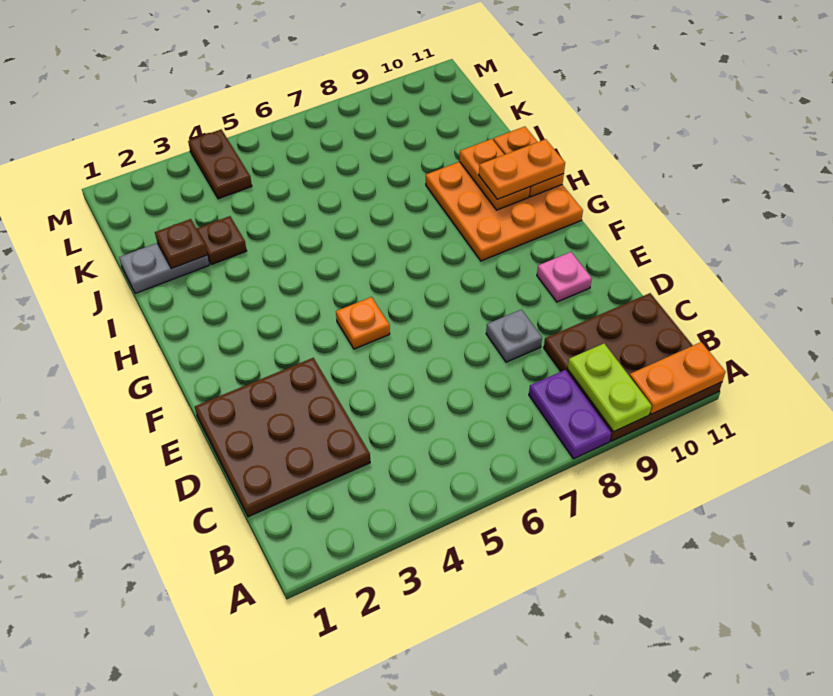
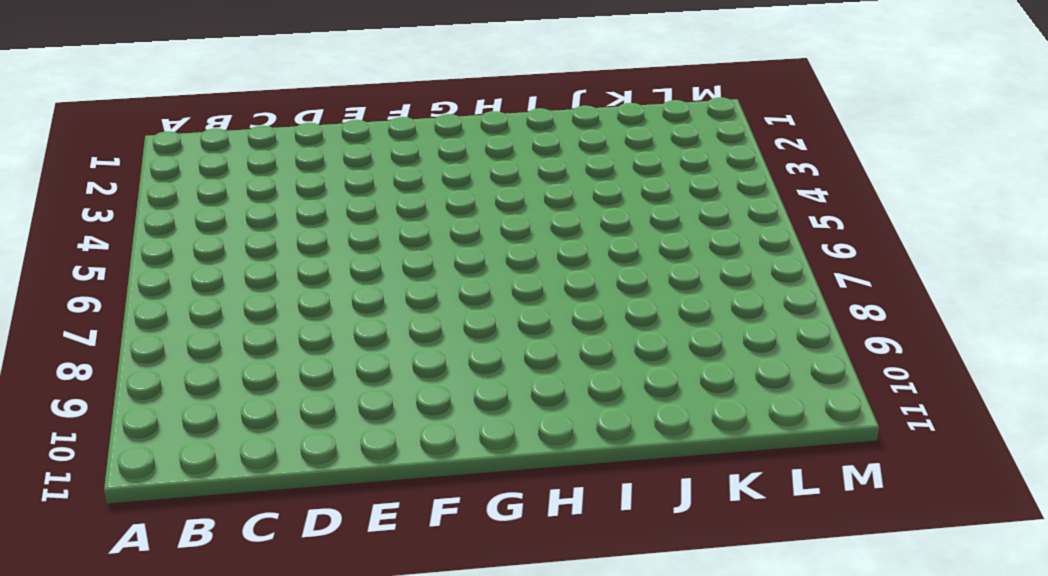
none -> purple 1x2 plate [529,370,611,459]
none -> brown 3x3 plate [544,293,722,441]
none -> brown 3x3 plate [195,358,370,517]

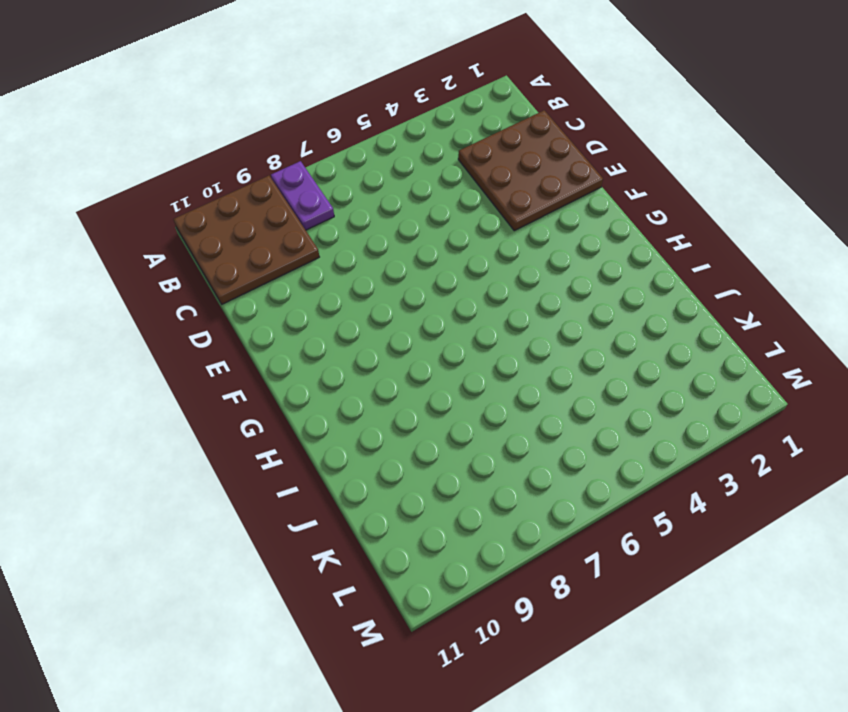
none -> grey 1x1 plate [486,310,542,362]
none -> pink 1x1 plate [537,252,592,302]
none -> orange 1x1 plate [336,297,390,349]

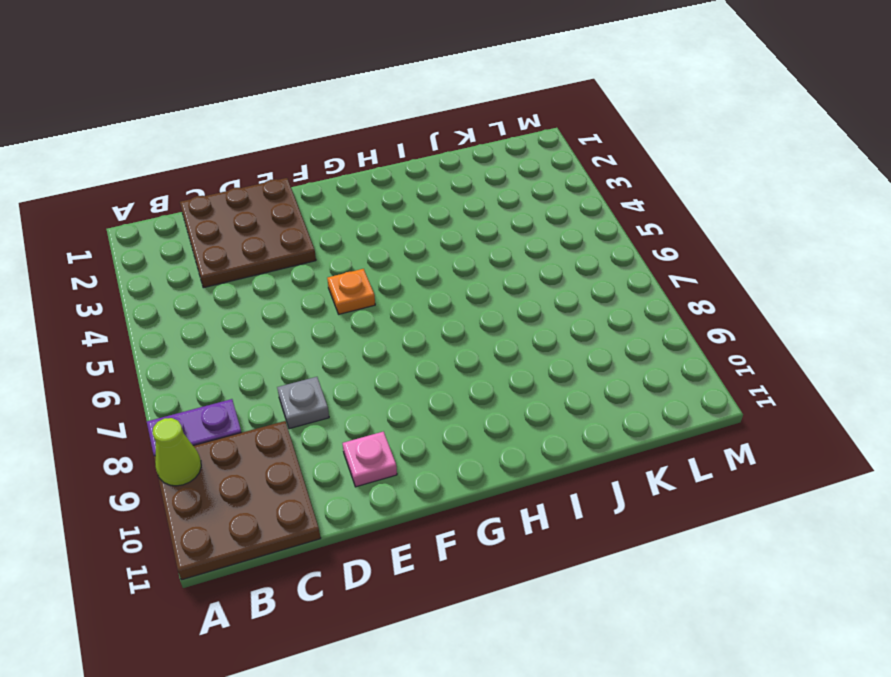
lime 1x1 cone [153,418,201,486] -> lime 1x2 plate [567,344,652,432]
none -> orange 3x3 plate [426,162,583,261]
none -> grey 1x2 plate [119,243,209,293]
none -> brown 1x1 plate [197,216,247,265]

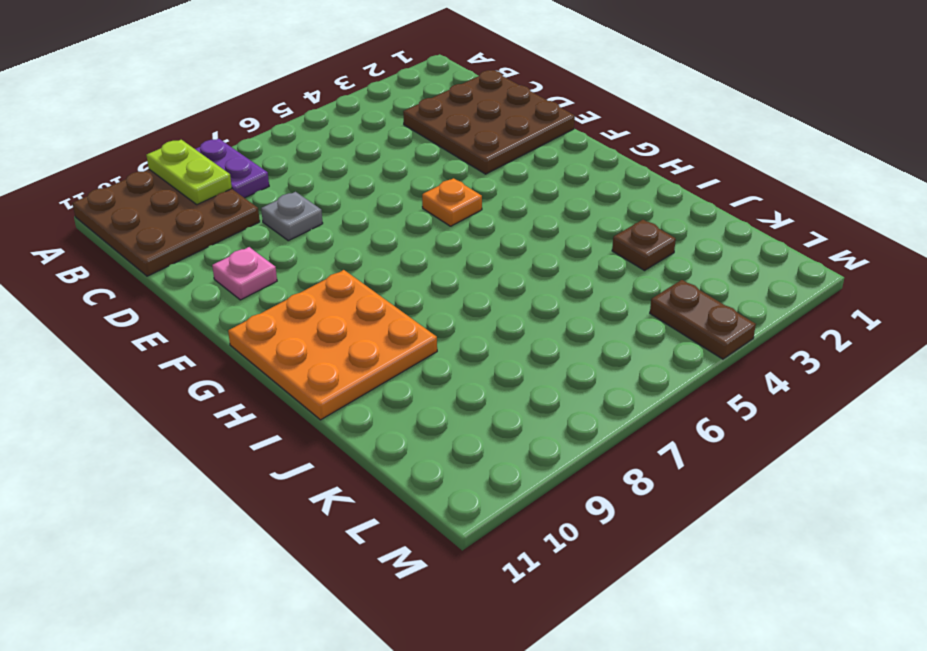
none -> grey 1x2 plate [119,243,209,293]
none -> orange 1x2 plate [630,342,726,414]
none -> orange 1x2 plate [460,139,530,210]

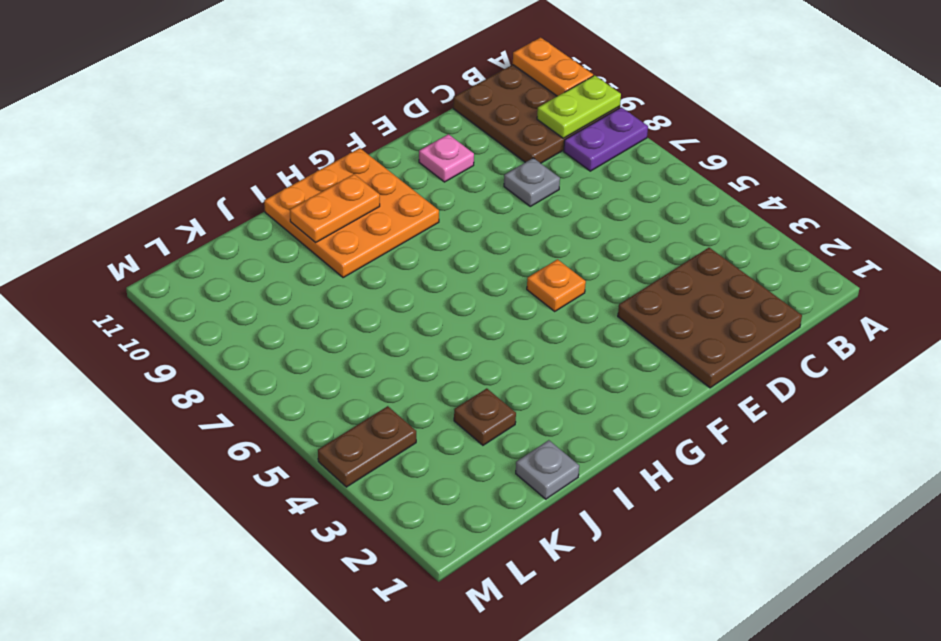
grey 1x1 plate [516,440,579,499] -> grey 1x2 plate [119,243,209,293]
none -> orange 1x2 plate [493,126,564,197]
none -> brown 1x1 plate [155,219,207,268]
none -> orange 1x2 plate [479,139,565,199]

